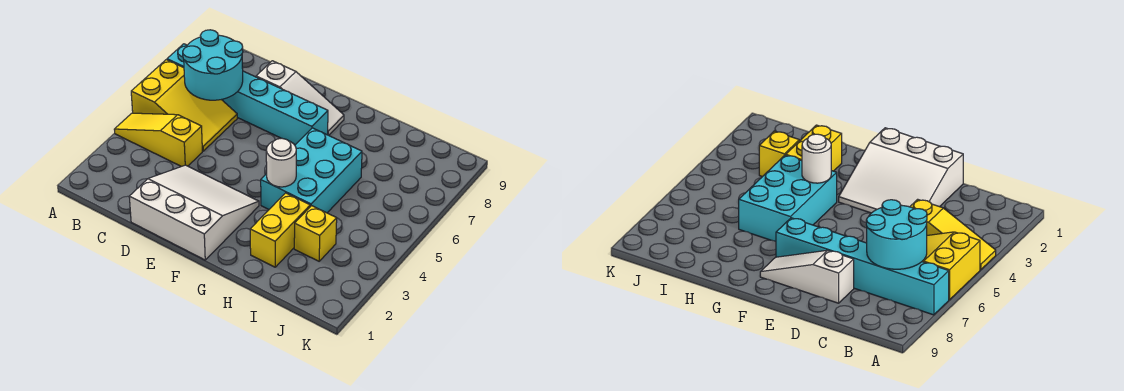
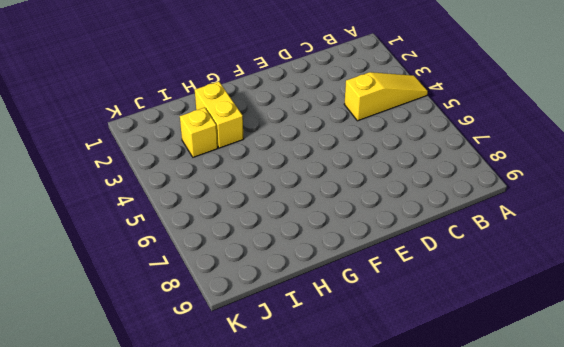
none -> yellow 2x3 slope [131,60,237,151]
none -> cyan 1x6 brick [167,44,328,145]

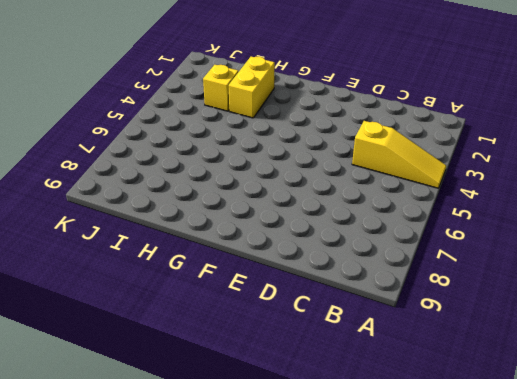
none -> yellow 2x3 slope [131,60,237,151]
none -> cyan 1x6 brick [167,44,328,145]

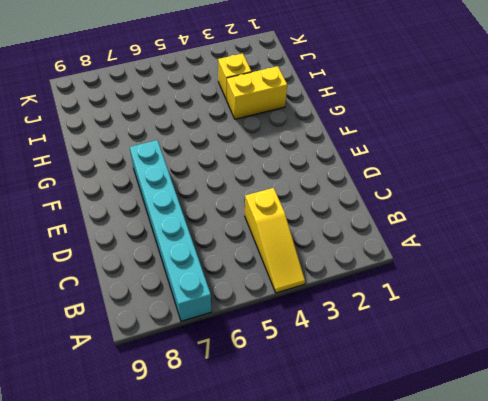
none -> yellow 2x3 slope [131,60,237,151]
none -> white 3x3 slope [129,165,259,260]

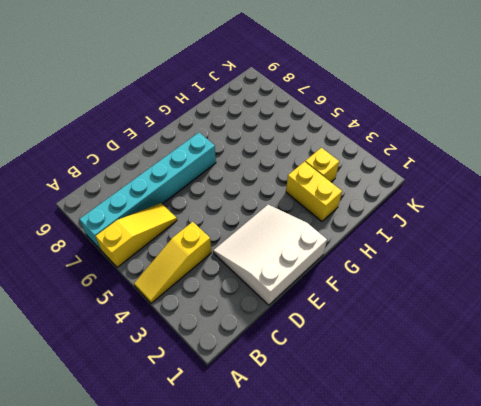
yellow 1x3 slope [95,203,177,267] -> yellow 2x3 slope [131,60,237,151]
none -> white 1x3 slope [256,61,344,135]
none -> cyan 2x3 brick [261,128,362,213]

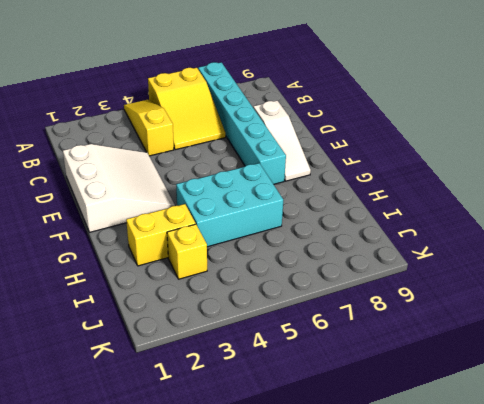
none -> cyan 2x2 round brick [183,30,243,100]
none -> white 1x1 round brick [266,138,296,187]

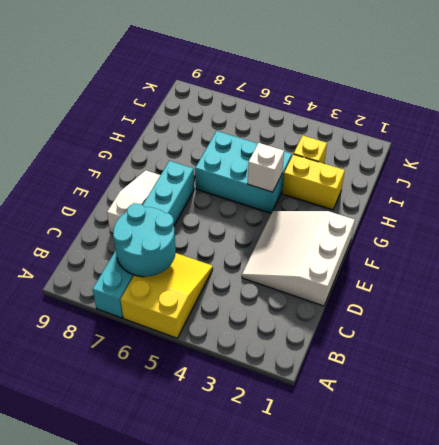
white 1x1 brick [248,143,284,192] -> white 1x1 round brick [266,138,296,187]
none -> yellow 1x3 slope [114,113,202,167]

